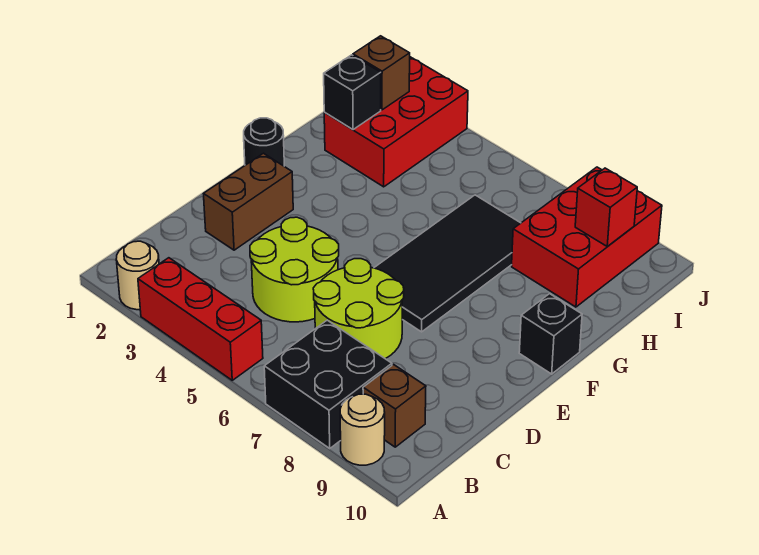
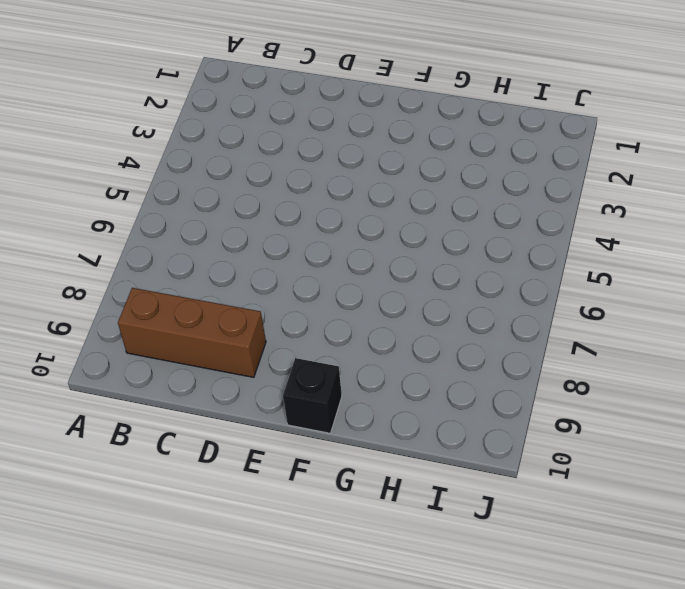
brown 1x3 brick [118,288,266,377] -> brown 1x1 brick [363,365,426,447]
none -> tan 1x1 round brick [116,241,159,310]
none -> red 1x3 brick [138,258,263,380]
none -> black 2x2 brick [264,320,392,448]

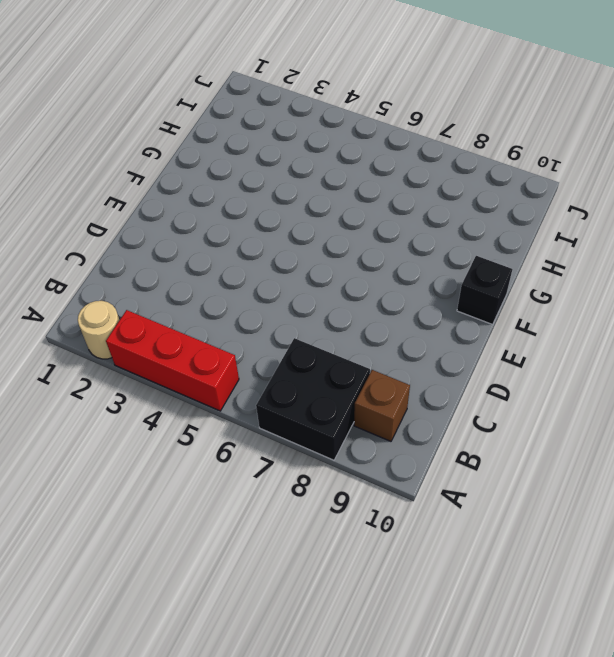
none -> tan 1x1 round brick [340,394,385,465]
none -> lime 2x2 round brick [250,217,339,322]
none -> lime 2x2 round brick [313,259,404,359]

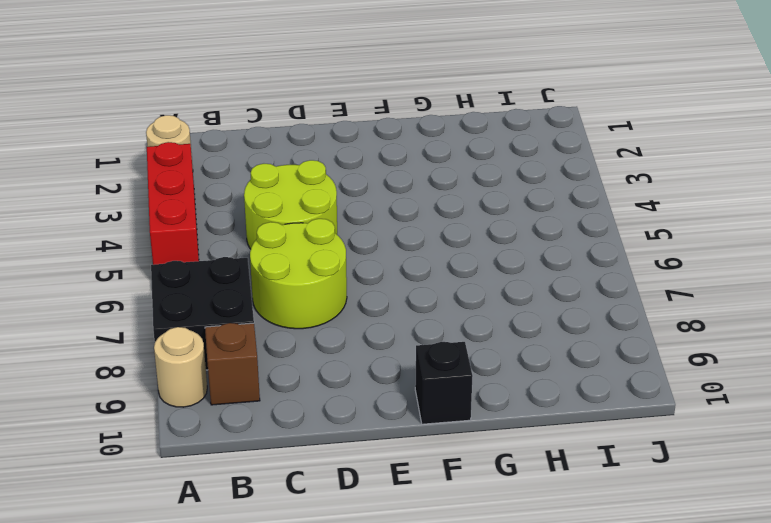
none -> brown 1x2 brick [204,153,293,250]
none -> black 2x4 tile [374,195,520,332]
none -> black 1x1 round brick [244,118,284,166]

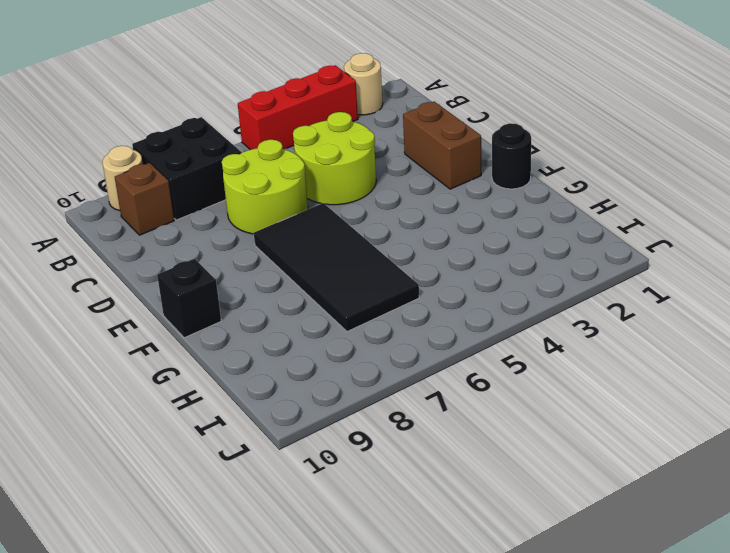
none -> red 2x3 brick [324,57,468,187]
none -> red 2x3 brick [512,167,662,307]
none -> black 1x1 brick [324,55,381,130]

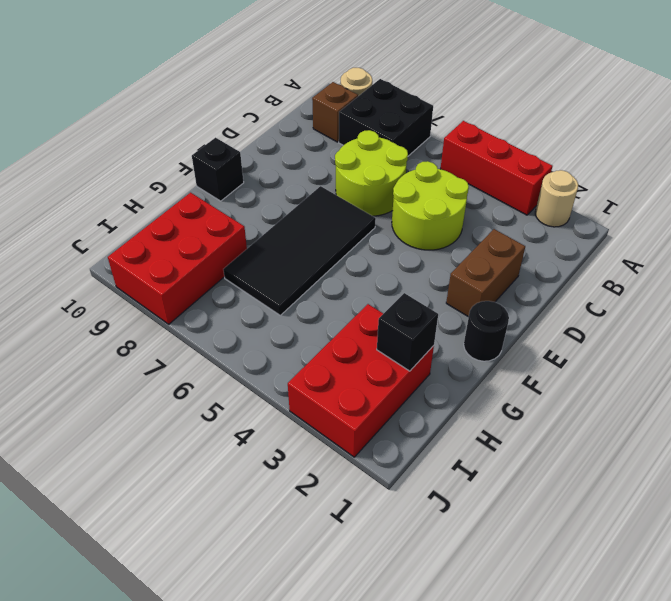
none -> brown 1x1 brick [353,36,410,110]
none -> red 1x1 brick [575,168,637,247]

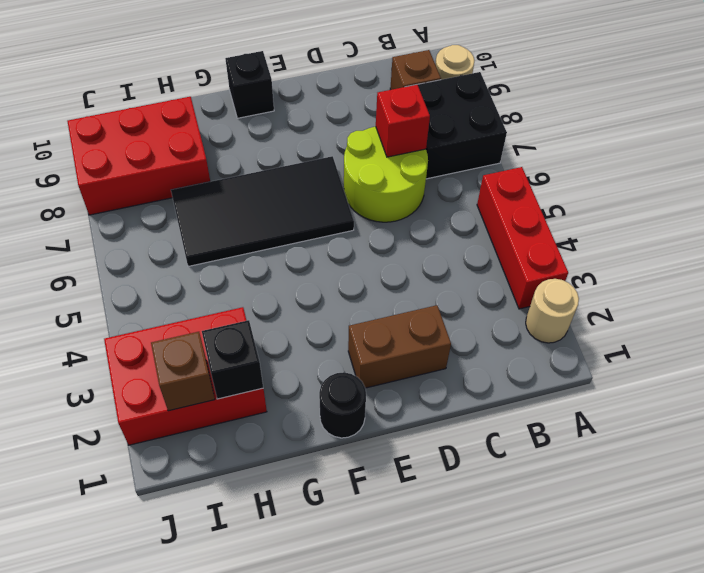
red 1x1 brick [376,84,430,157] -> red 1x1 brick moved to [575,168,637,247]
none -> lime 2x2 round brick [250,217,339,322]

